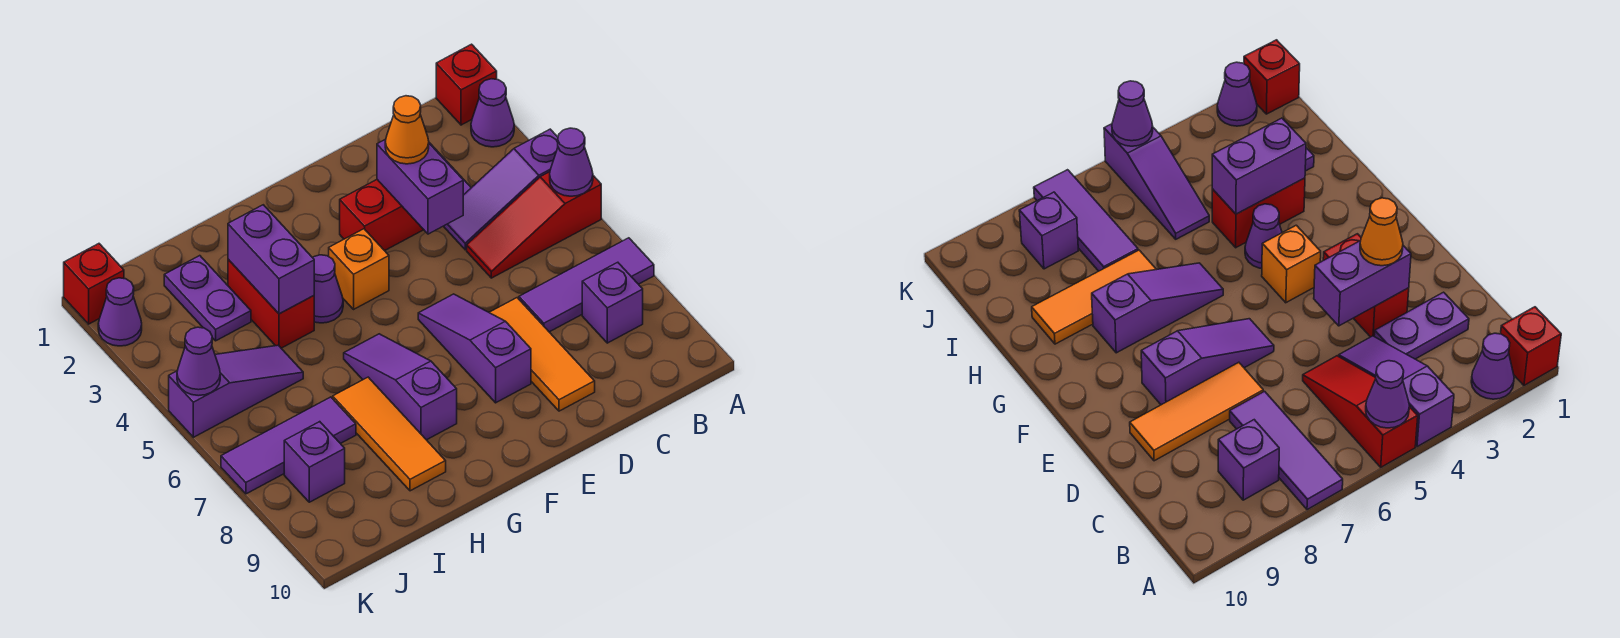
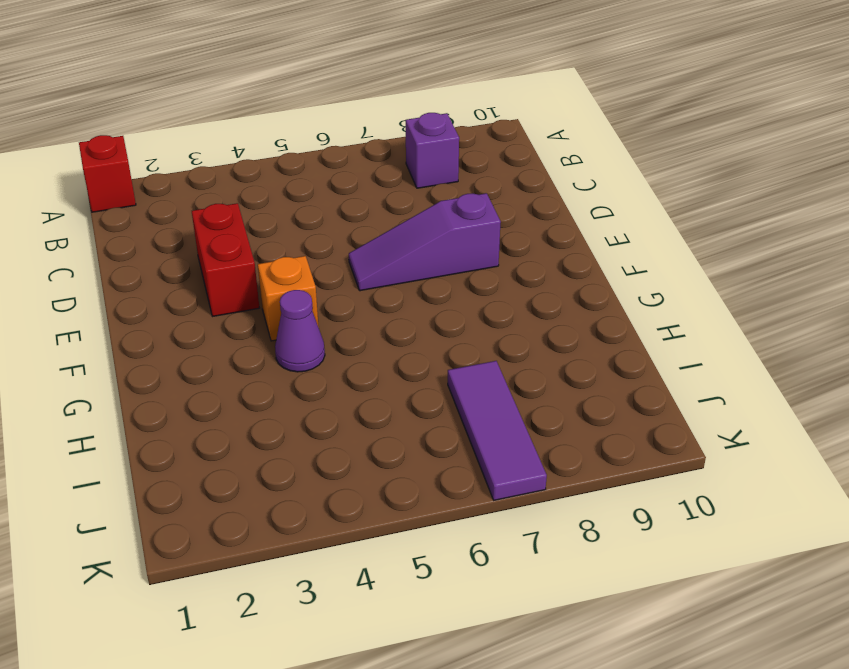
none -> purple 1x1 cone [471,79,514,147]
none -> purple 1x3 slope [444,129,558,250]
none -> red 1x3 slope [467,172,601,278]

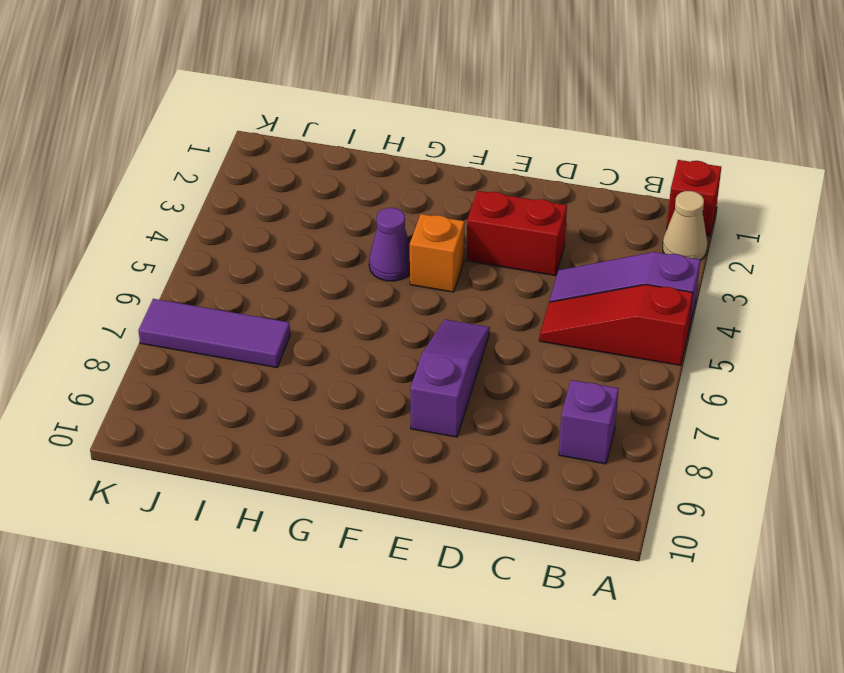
tan 1x1 cone [663,191,707,260] -> purple 1x1 cone [471,79,514,147]
none -> purple 1x3 tile [519,238,654,332]
none -> purple 1x2 plate [1374,292,1469,359]
none -> orange 1x3 tile [489,298,595,411]

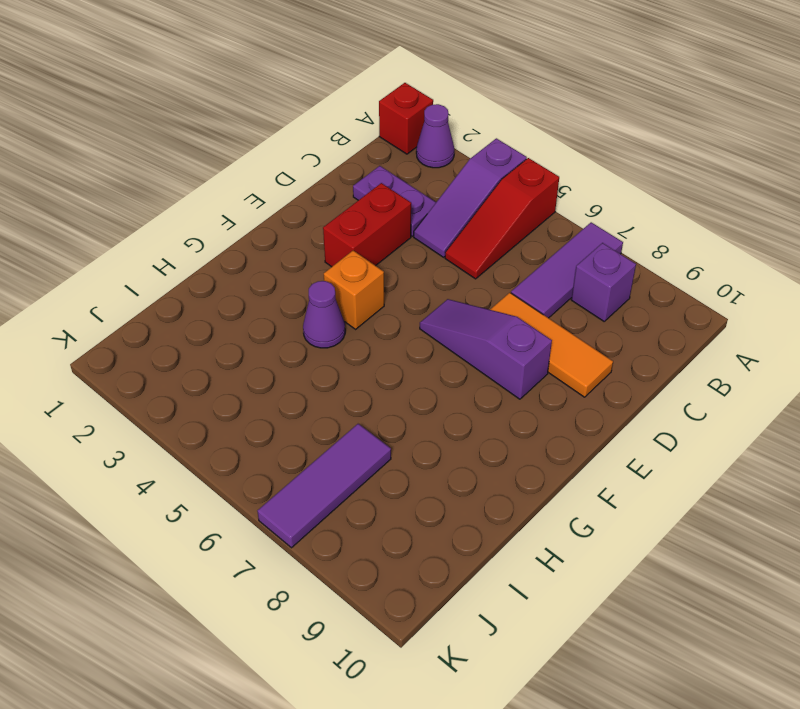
none -> purple 1x3 slope [344,334,457,440]
none -> red 1x2 brick [228,259,314,348]
none -> orange 1x3 tile [333,377,446,491]

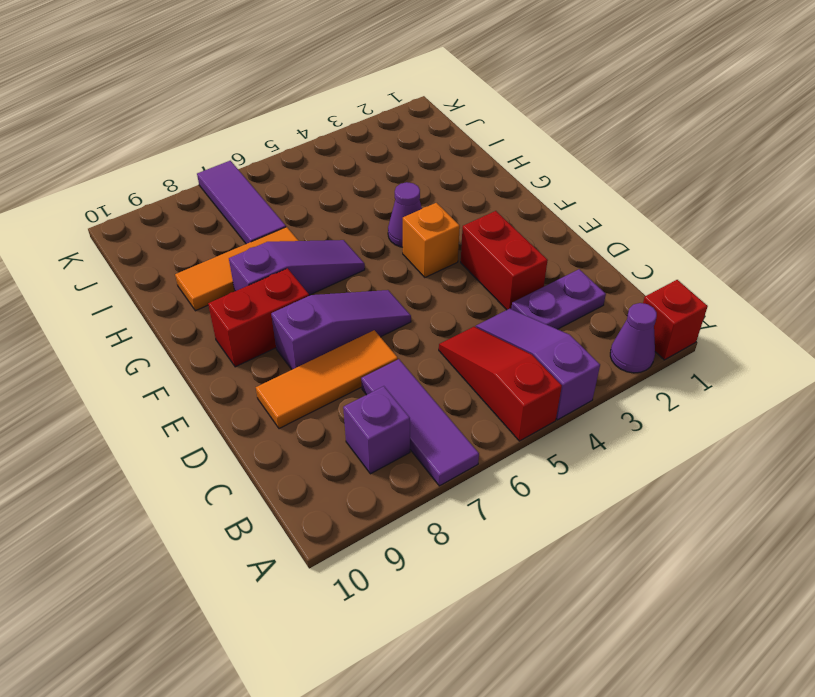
red 1x2 brick [208,268,309,367] -> red 1x2 brick moved to [228,259,314,348]
none -> purple 1x2 plate [164,256,251,341]
none -> purple 1x3 slope [169,345,303,437]
none -> purple 1x1 brick [284,422,345,502]

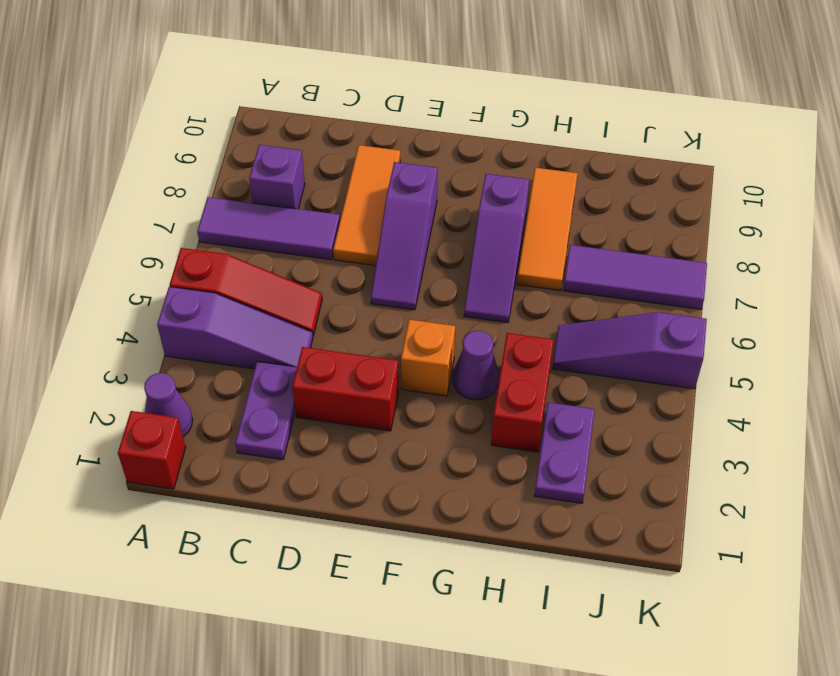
none -> purple 1x1 brick [284,422,345,502]
none -> red 1x1 brick [64,244,124,324]
none -> purple 1x1 cone [98,278,142,346]

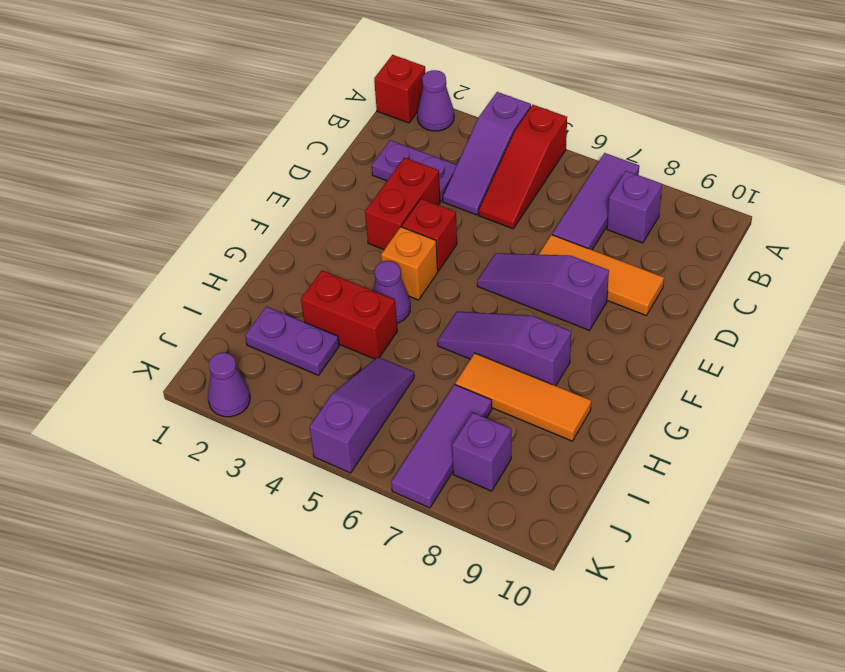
red 1x1 brick [402,199,457,271] -> red 1x1 brick moved to [64,244,124,324]
none -> purple 1x1 cone [550,128,593,196]
none -> purple 1x2 brick [377,139,463,234]
none -> purple 1x2 brick [228,205,314,314]

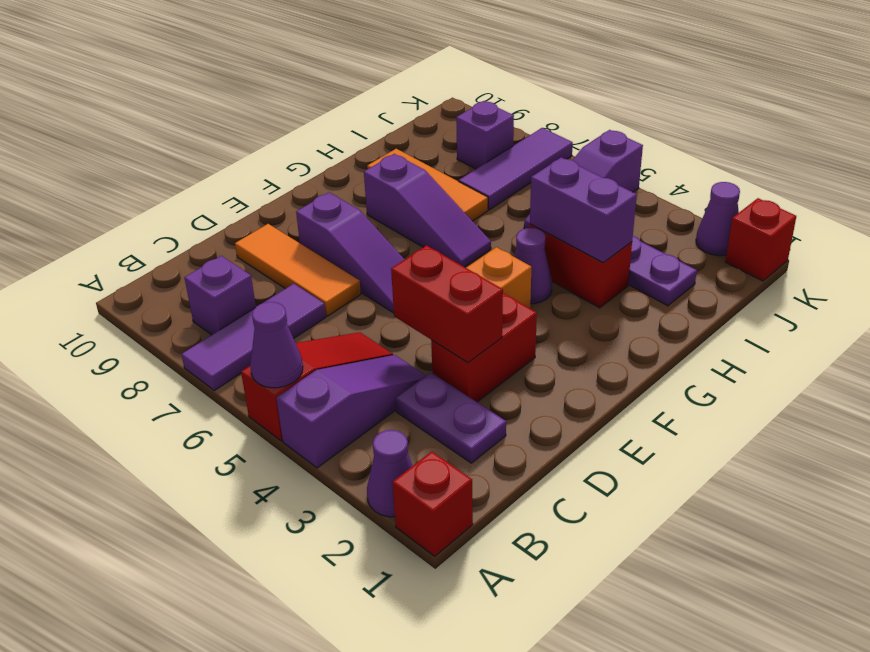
red 1x2 brick [391,245,503,363] -> purple 1x2 brick [377,139,463,234]
none -> purple 1x1 cone [177,327,220,396]
none -> orange 1x1 cone [385,96,429,164]

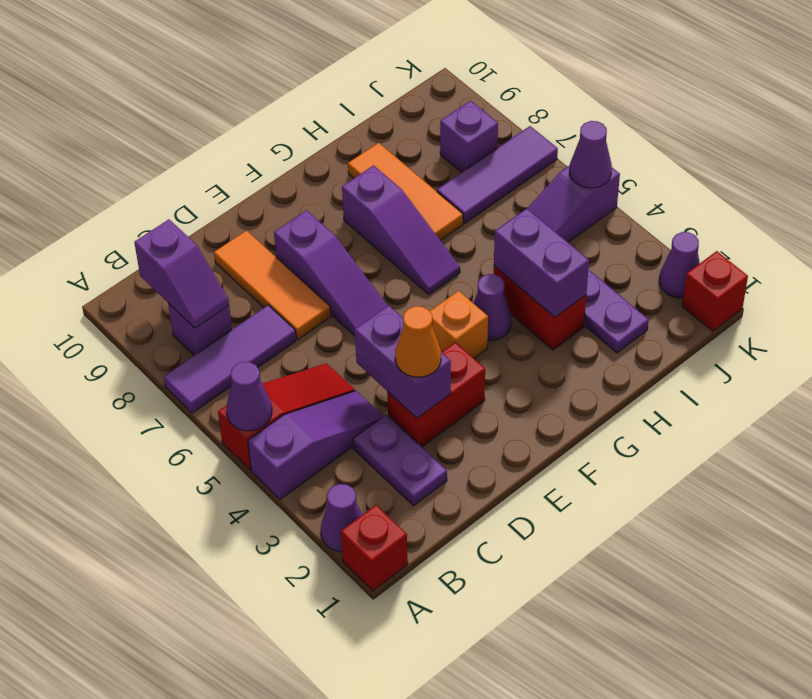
purple 1x2 slope [134,219,229,328] -> none

